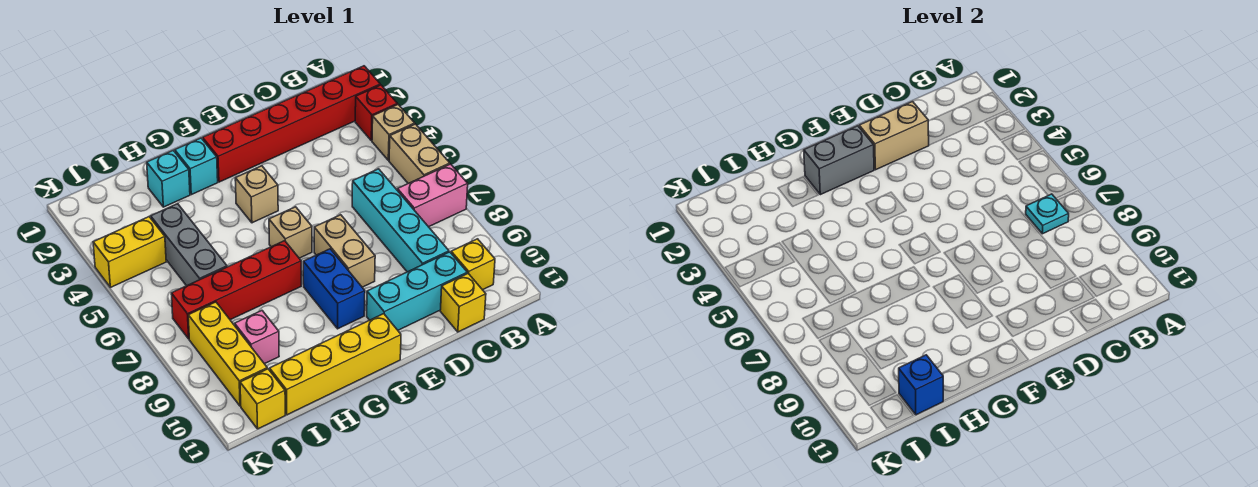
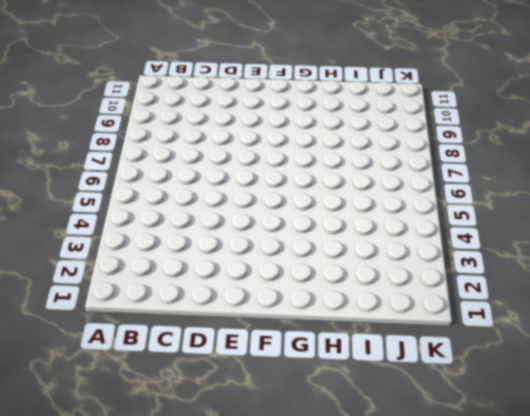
none -> red 1x6 brick [203,66,380,182]
none -> red 1x1 brick [355,85,397,141]
none -> tan 1x1 brick [372,104,415,160]

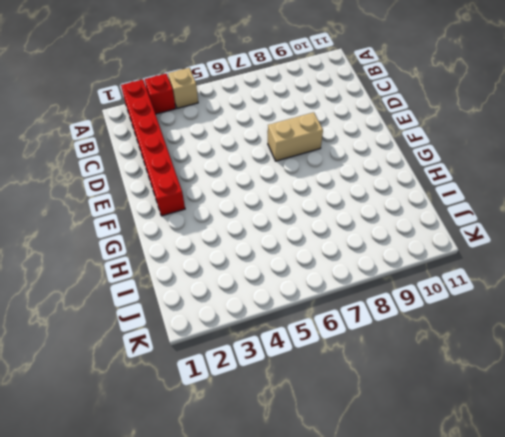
none -> tan 1x2 brick [389,124,450,183]
none -> pink 1x2 brick [397,164,468,227]
none -> yellow 1x1 brick [451,239,495,290]

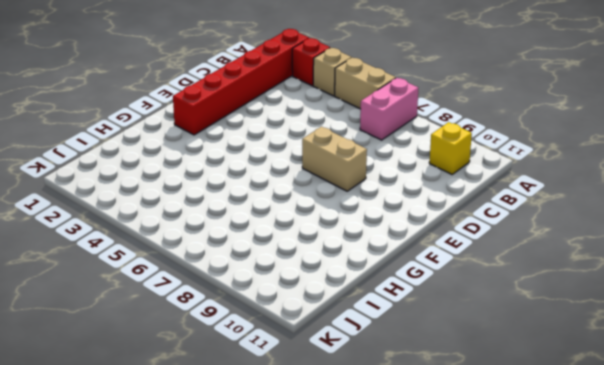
none -> cyan 1x4 brick [352,169,449,272]
none -> cyan 1x3 brick [367,252,467,330]
none -> yellow 1x1 brick [440,273,486,332]

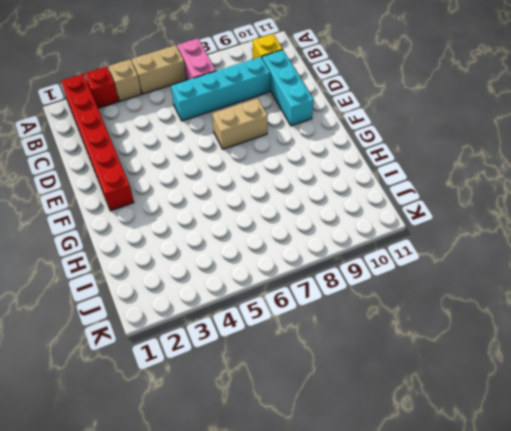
none -> yellow 1x1 brick [440,273,486,332]
none -> tan 1x1 brick [235,166,278,223]
none -> tan 1x1 brick [269,207,312,258]

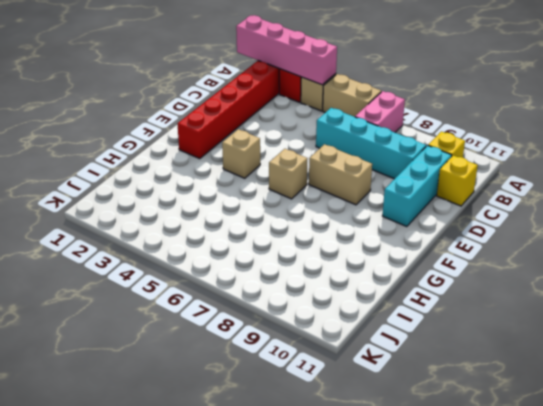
pink 1x4 brick [236,15,337,85] -> none
none -> blue 1x2 brick [303,249,365,329]
none -> yellow 1x4 brick [270,314,401,415]
none -> cyan 1x1 brick [175,138,218,195]

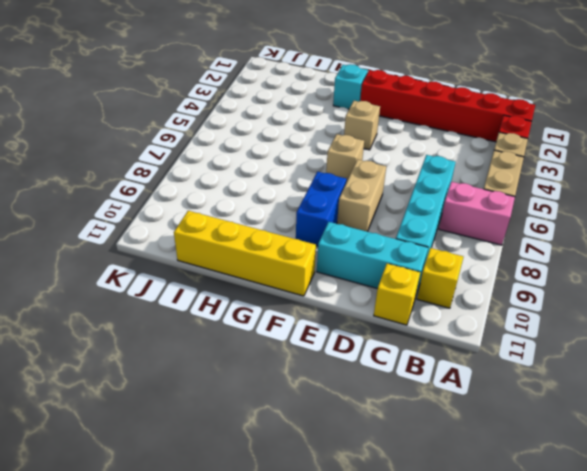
none -> red 1x4 brick [171,241,301,339]
none -> cyan 1x1 brick [147,150,190,207]
none -> grey 1x3 brick [151,204,227,286]

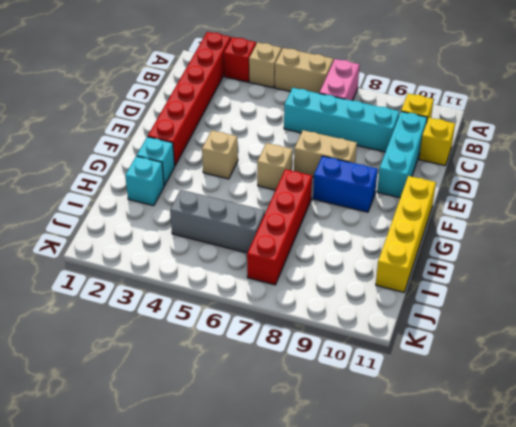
none -> pink 1x1 brick [235,311,279,364]
none -> yellow 1x2 brick [93,217,166,287]
none -> yellow 1x3 brick [188,302,267,406]

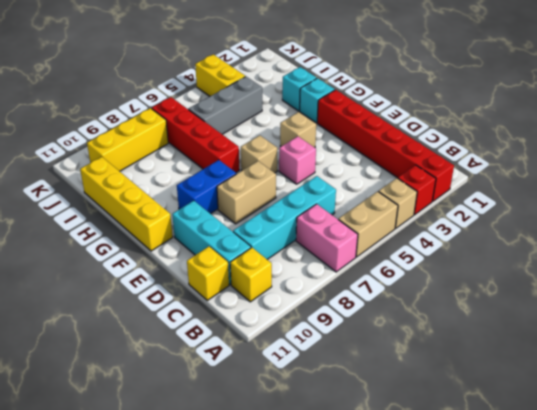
pink 1x1 brick [279,136,316,184] -> pink 1x1 brick moved to [235,311,279,364]
none -> yellow 1x1 brick [240,369,285,429]
none -> cyan 1x1 plate [1026,194,1069,234]
none -> tan 1x2 brick [859,101,929,170]

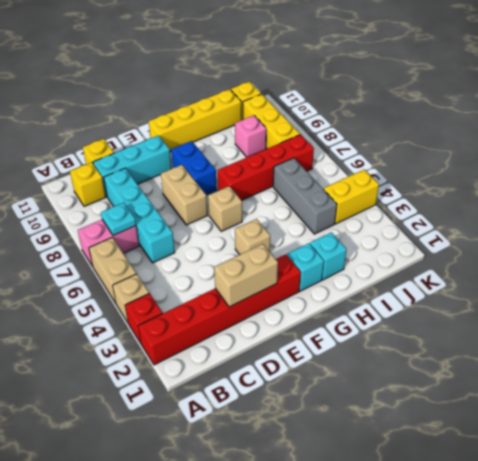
none -> grey 1x2 brick [804,126,874,195]
none -> blue 1x1 brick [899,355,943,415]

